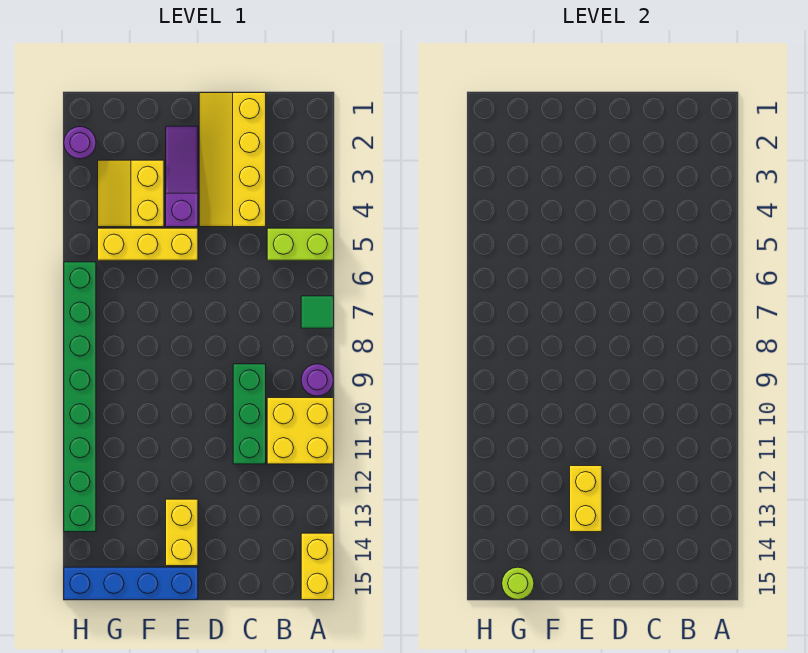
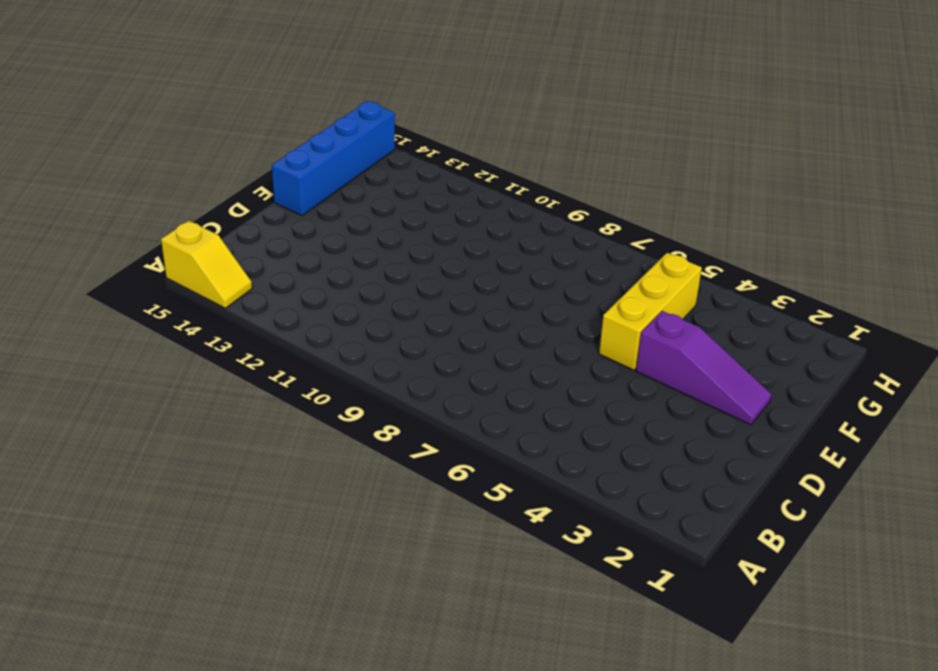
yellow 1x2 slope [161,221,252,308] -> yellow 1x2 brick [301,533,334,600]
none -> lime 1x2 brick [267,228,334,260]
none -> green 1x1 tile [301,296,334,328]
none -> purple 1x1 round brick [301,364,333,396]

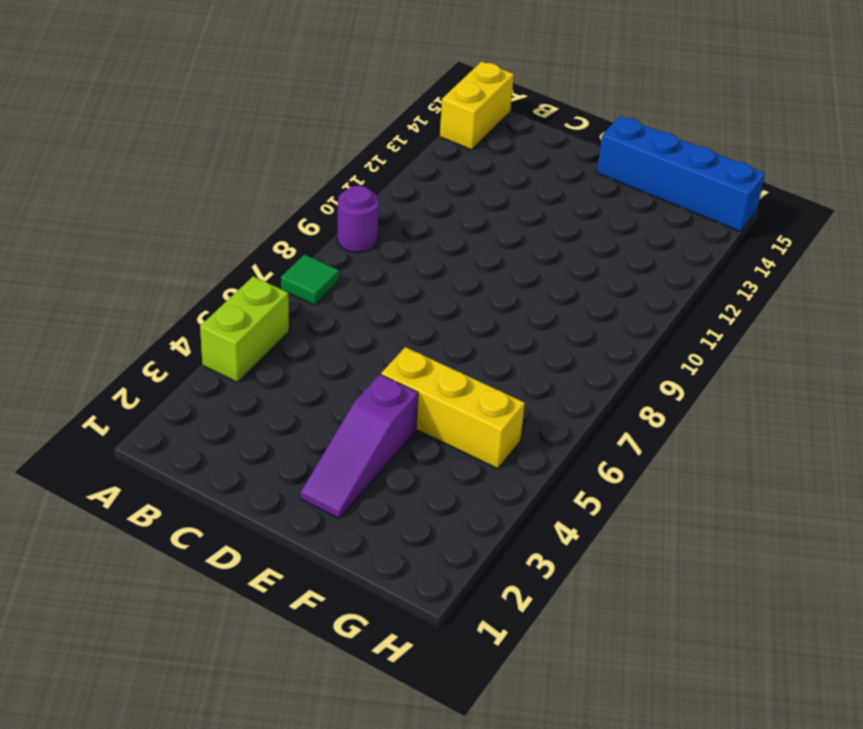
lime 1x2 brick [200,276,289,382] -> lime 1x2 brick turned to [267,228,334,260]
none -> yellow 2x2 brick [267,398,334,464]
none -> yellow 2x4 slope [199,93,266,227]
none -> green 1x3 brick [233,364,266,464]

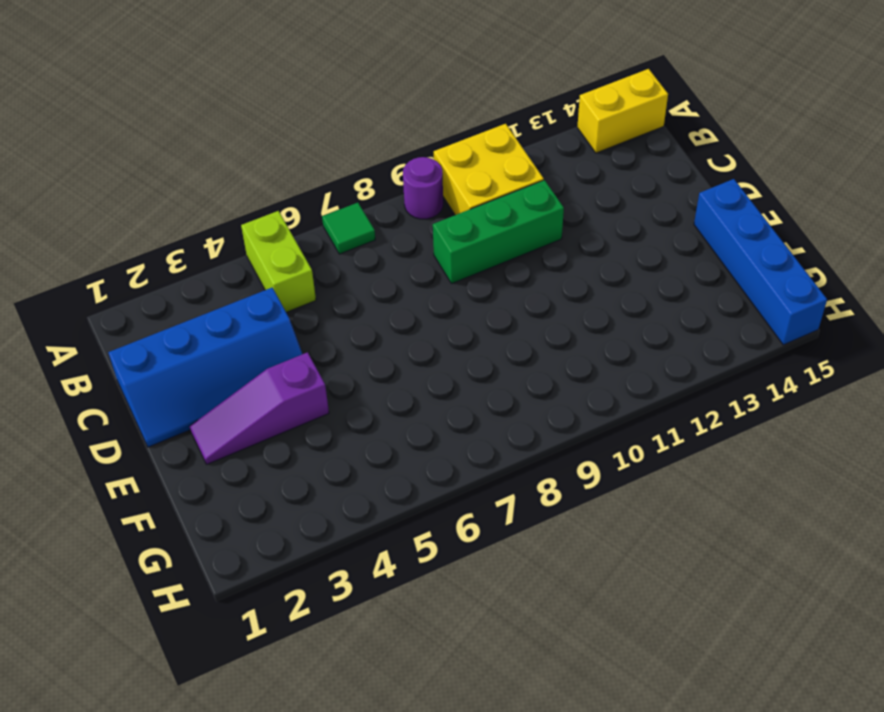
blue 2x4 slope [108,288,303,447] -> yellow 2x4 slope [199,93,266,227]
none -> yellow 1x3 brick [98,228,198,260]
none -> yellow 1x2 brick [166,499,198,566]
none -> yellow 2x2 slope [98,160,164,227]

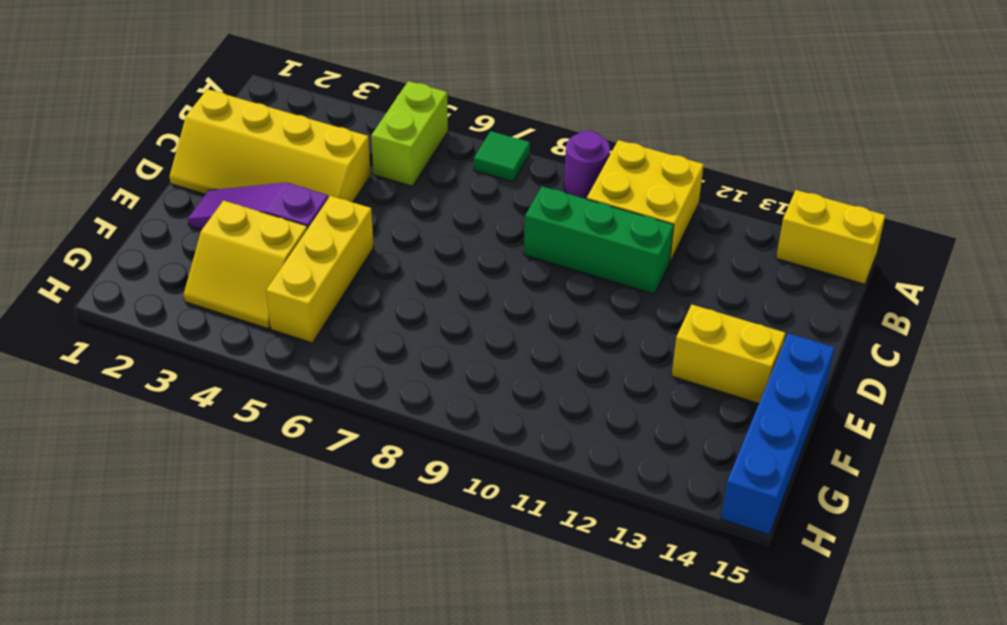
none -> purple 1x1 round brick [64,127,96,159]
none -> green 1x8 brick [64,262,96,532]
none -> yellow 1x2 brick [570,466,602,532]

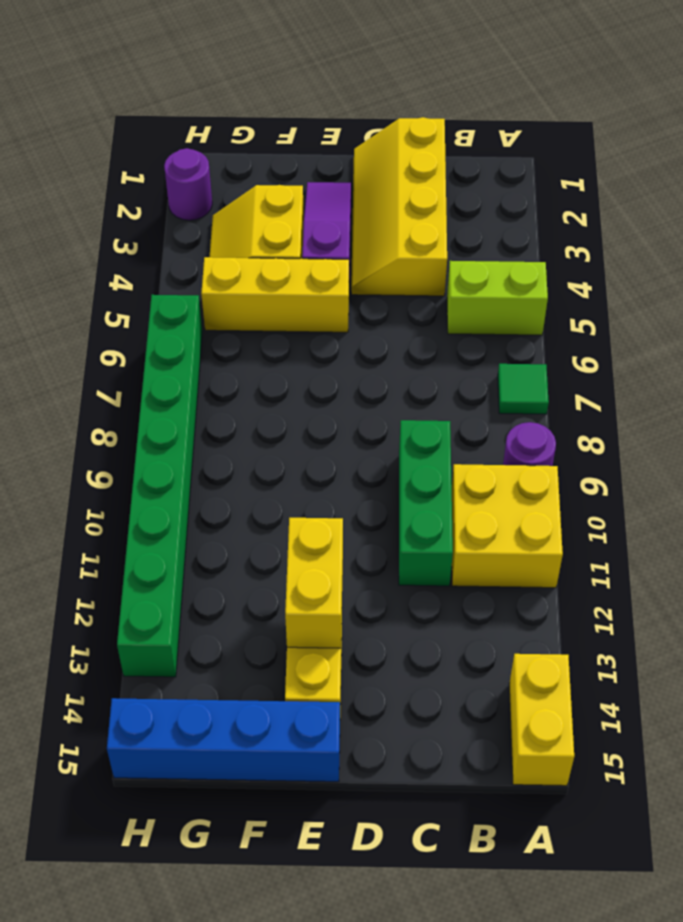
none -> lime 1x1 round brick [502,567,534,600]

